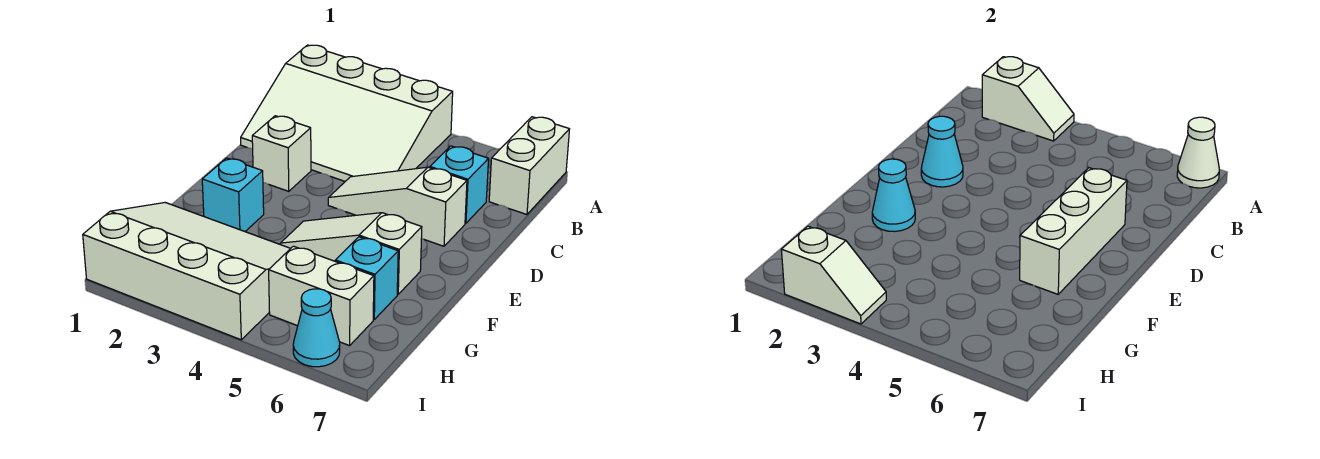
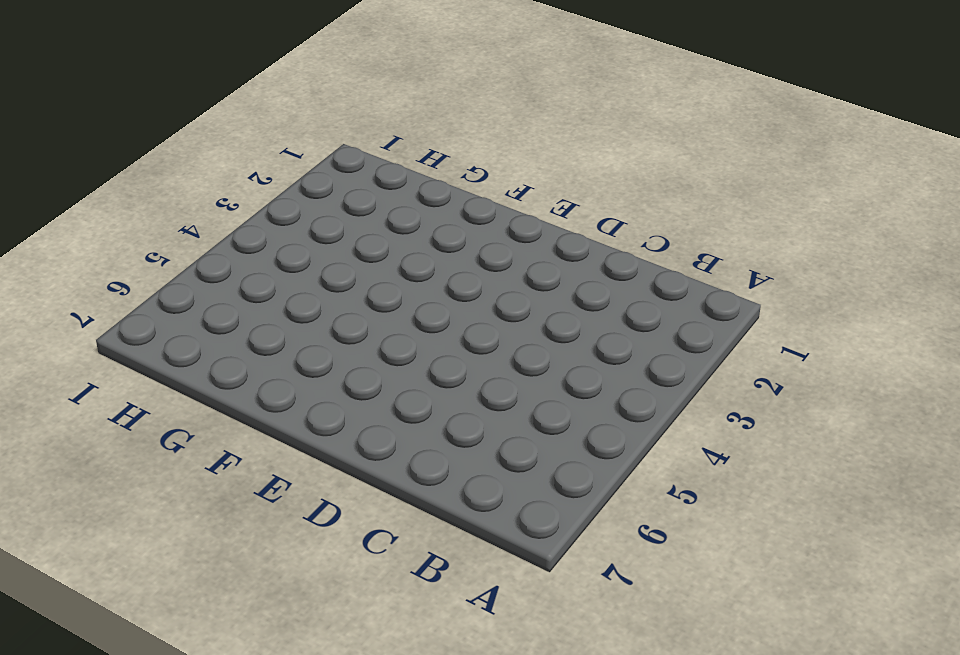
none -> white 3x4 slope [241,45,453,181]
none -> white 1x2 brick [489,117,570,215]
none -> cyan 1x1 brick [430,146,489,223]

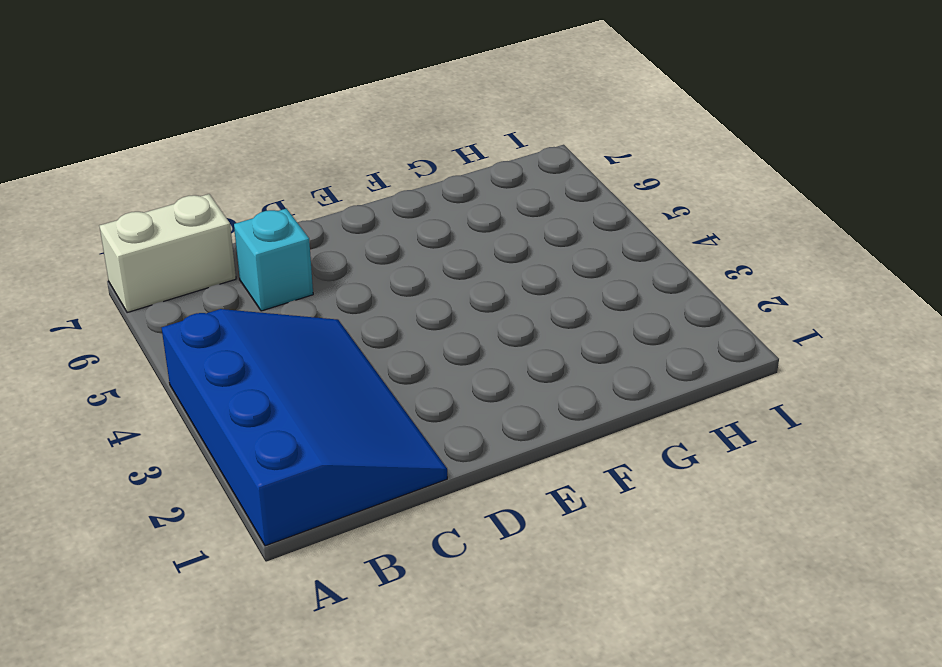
blue 3x4 slope [162,309,447,546] -> white 3x4 slope [241,45,453,181]
none -> white 1x1 brick [252,116,311,191]
none -> white 1x3 slope [328,167,467,246]
none -> cyan 1x1 brick [202,158,264,231]

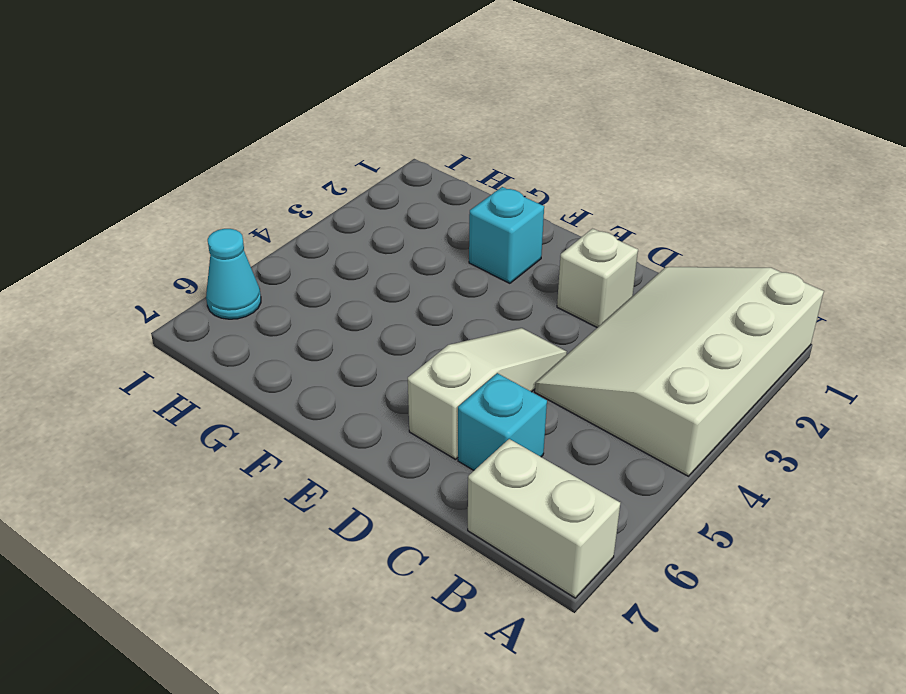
none -> white 1x3 slope [280,213,422,294]
none -> white 3x4 slope [83,203,291,340]
none -> cyan 1x1 brick [335,237,398,319]

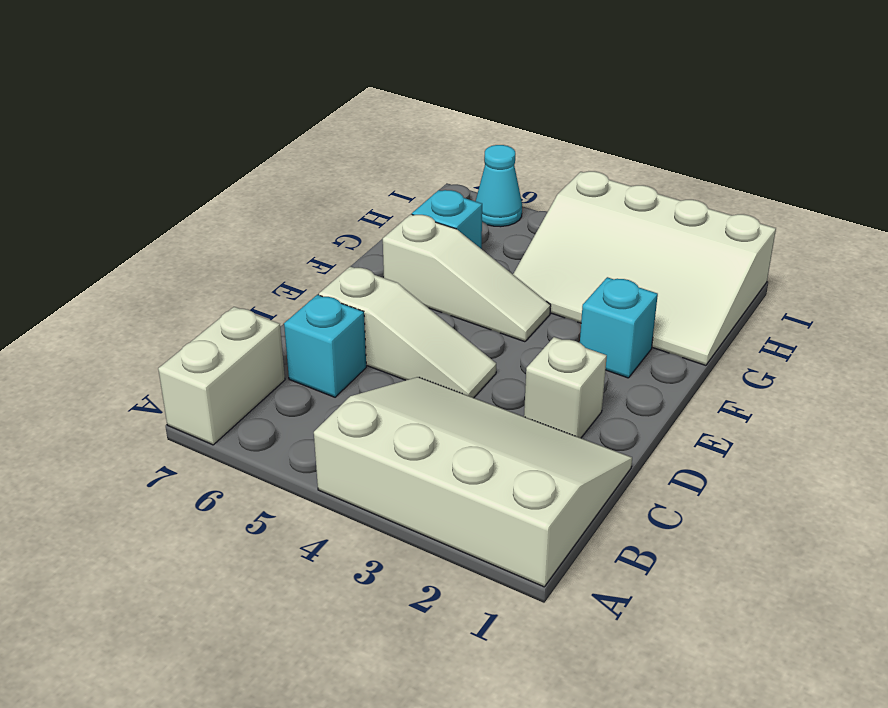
none -> white 1x2 brick [269,246,374,346]
none -> white 1x2 slope [982,57,1074,141]
none -> white 1x1 cone [1177,117,1219,188]

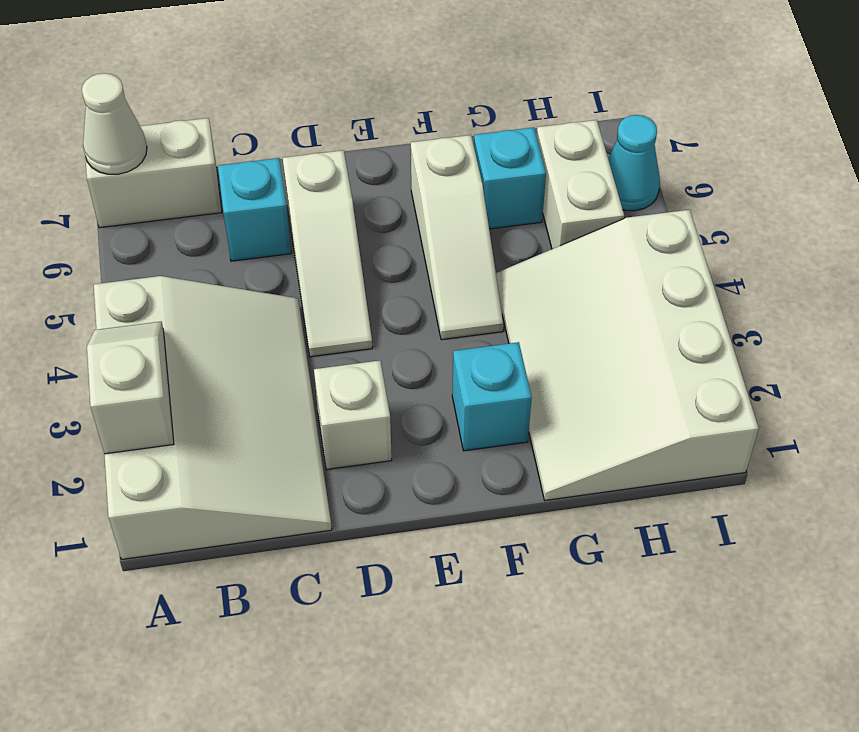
none -> cyan 1x1 cone [921,116,963,187]
none -> white 1x3 brick [1020,168,1127,294]
none -> cyan 1x1 cone [872,159,915,232]

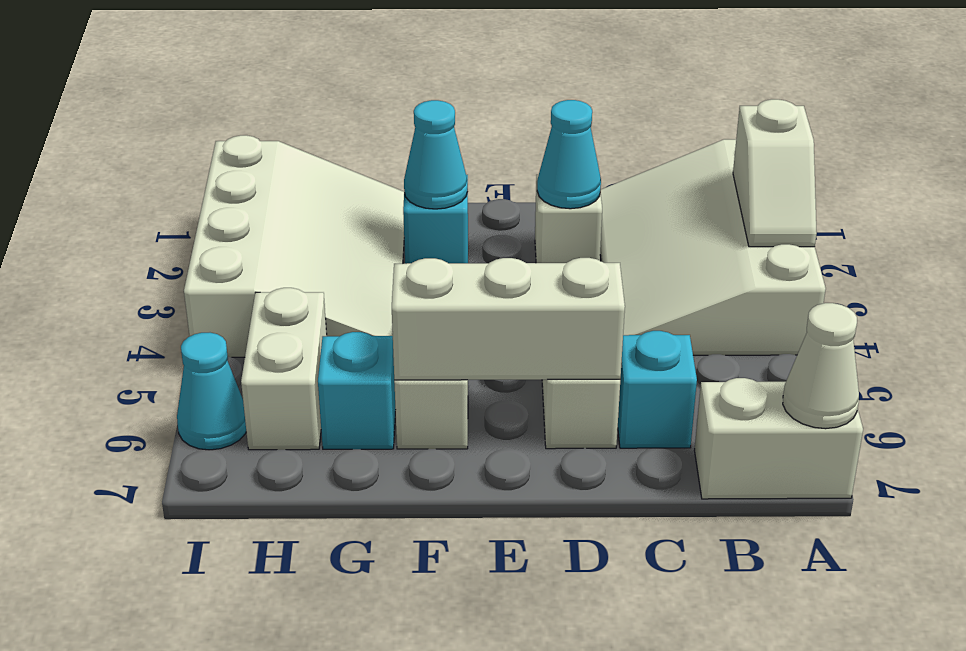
none -> white 1x2 slope [781,226,886,324]

